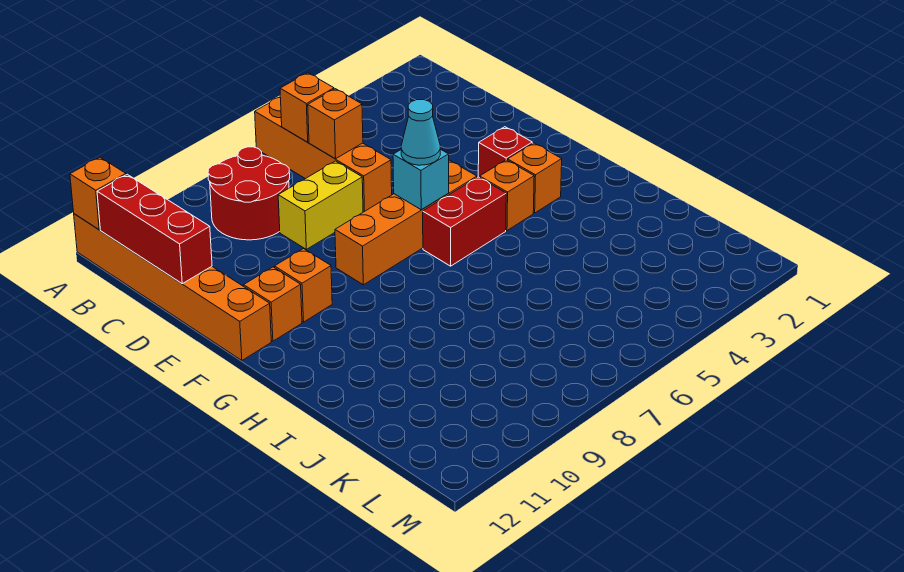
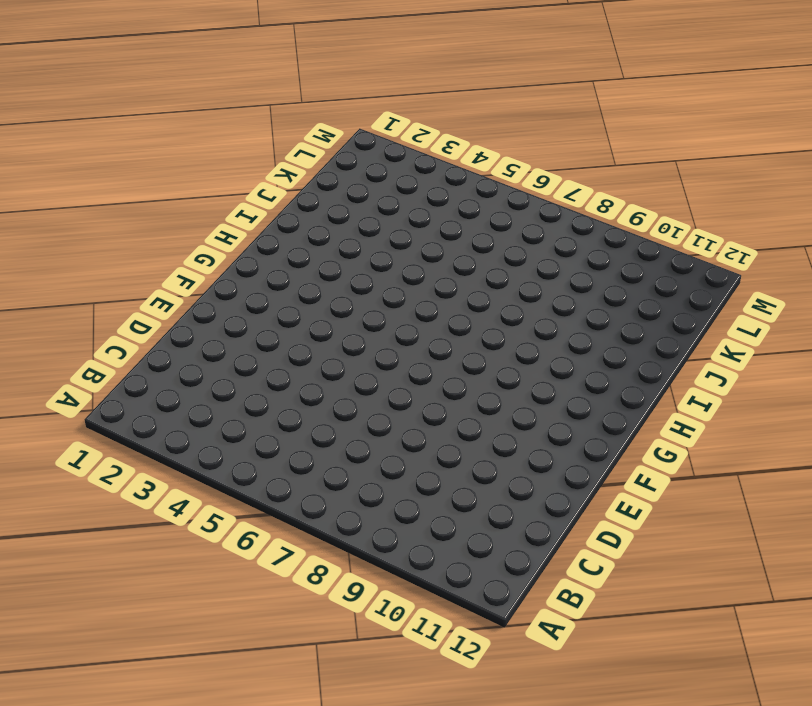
none -> orange 1x4 brick [255,97,392,212]
none -> orange 1x6 brick [74,214,271,360]
none -> red 2x2 round brick [208,147,290,240]

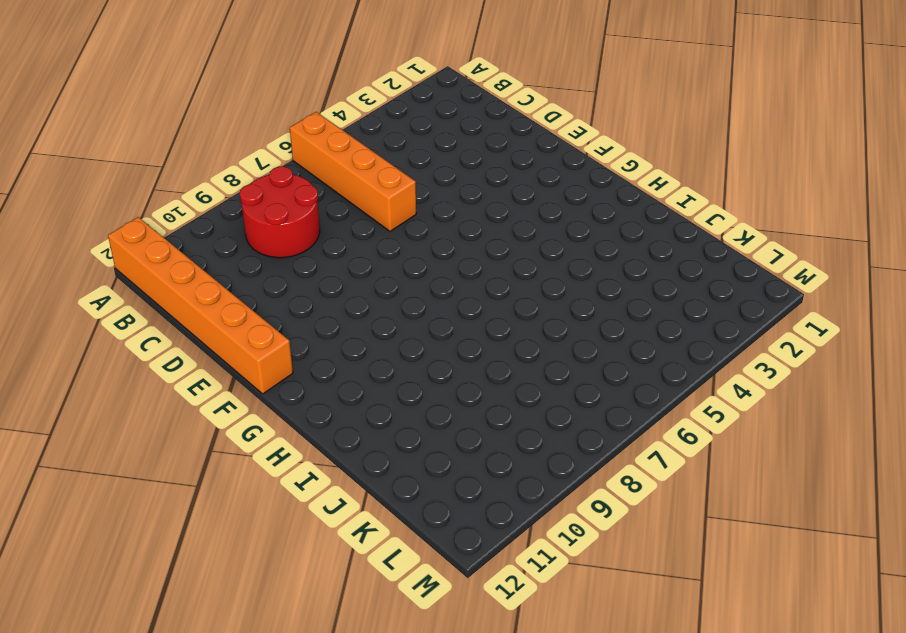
none -> yellow 1x2 brick [278,161,363,249]
none -> red 1x1 brick [478,127,532,177]
none -> orange 1x4 brick [335,160,477,285]

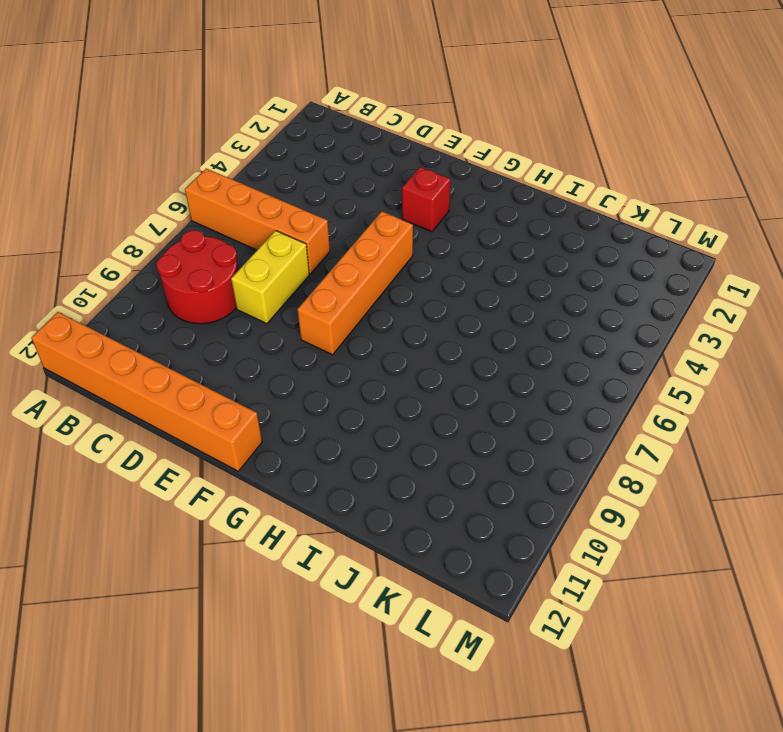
none -> orange 1x1 brick [275,249,332,322]
none -> orange 1x1 brick [244,267,302,341]
none -> orange 1x1 brick [508,143,562,213]

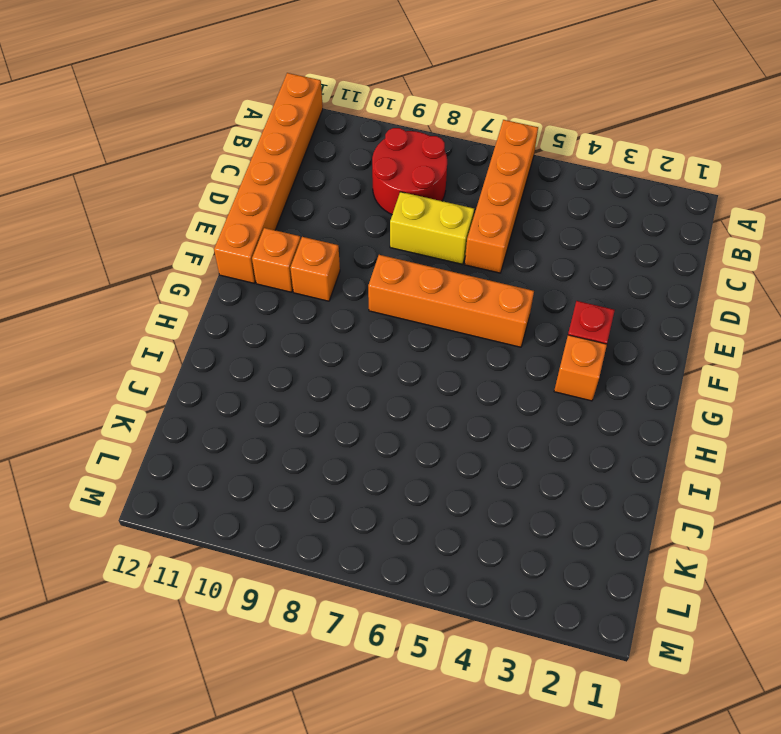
none -> orange 1x1 brick [480,160,534,230]
none -> red 1x2 brick [423,177,506,266]
none -> orange 1x1 brick [70,157,126,229]

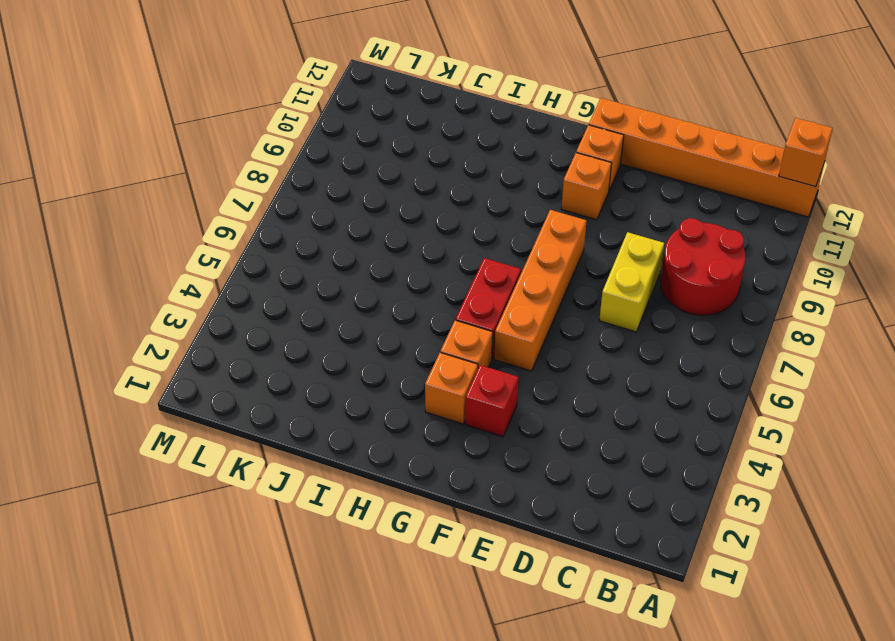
none -> orange 1x4 brick [255,97,392,212]
none -> orange 1x1 brick [280,73,334,142]
none -> red 1x3 brick [97,174,212,284]

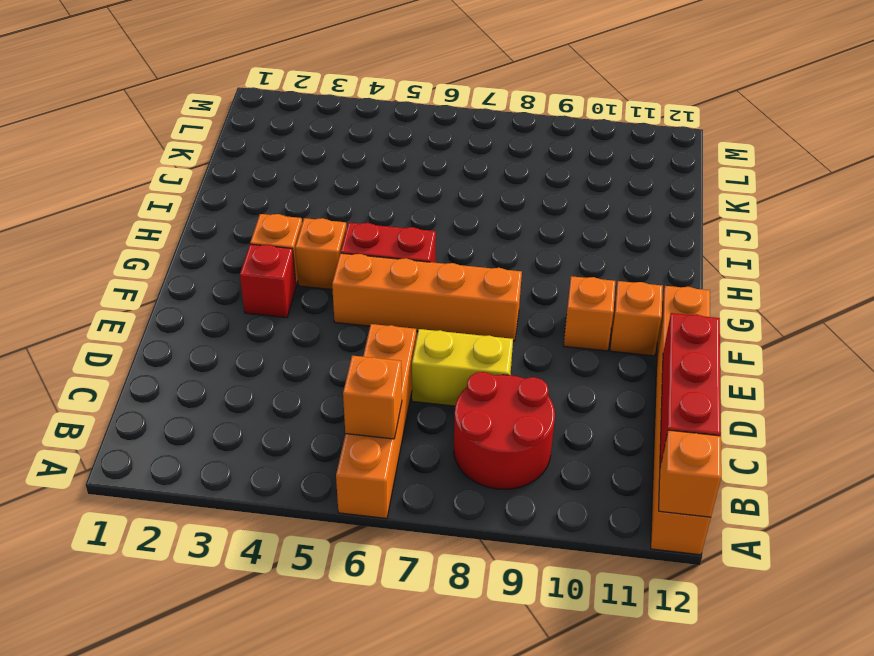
none -> orange 1x1 brick [308,89,363,159]
none -> cyan 1x1 brick [393,149,449,210]
none -> cyan 1x1 cone [401,100,440,165]

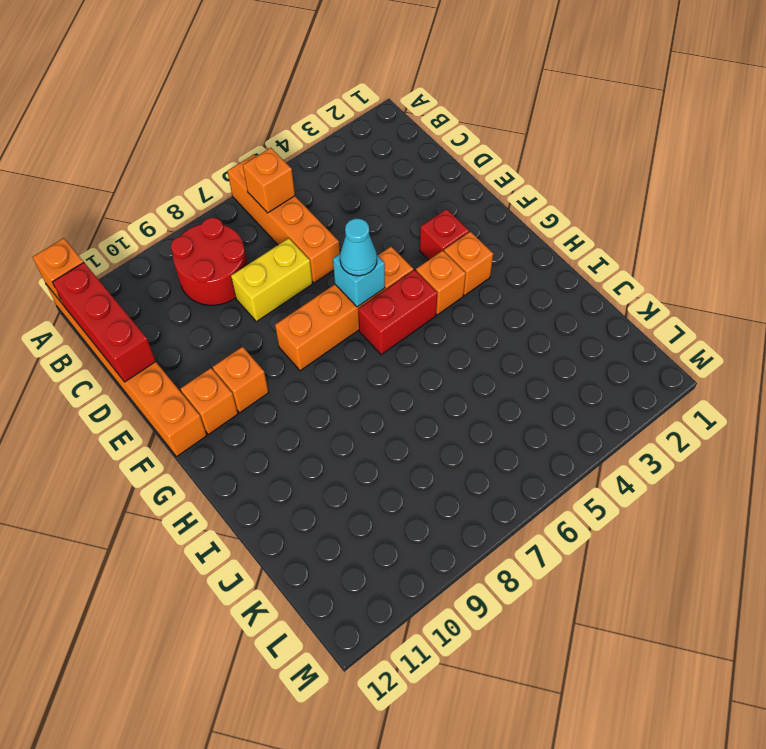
none -> orange 1x1 brick [308,89,363,159]

